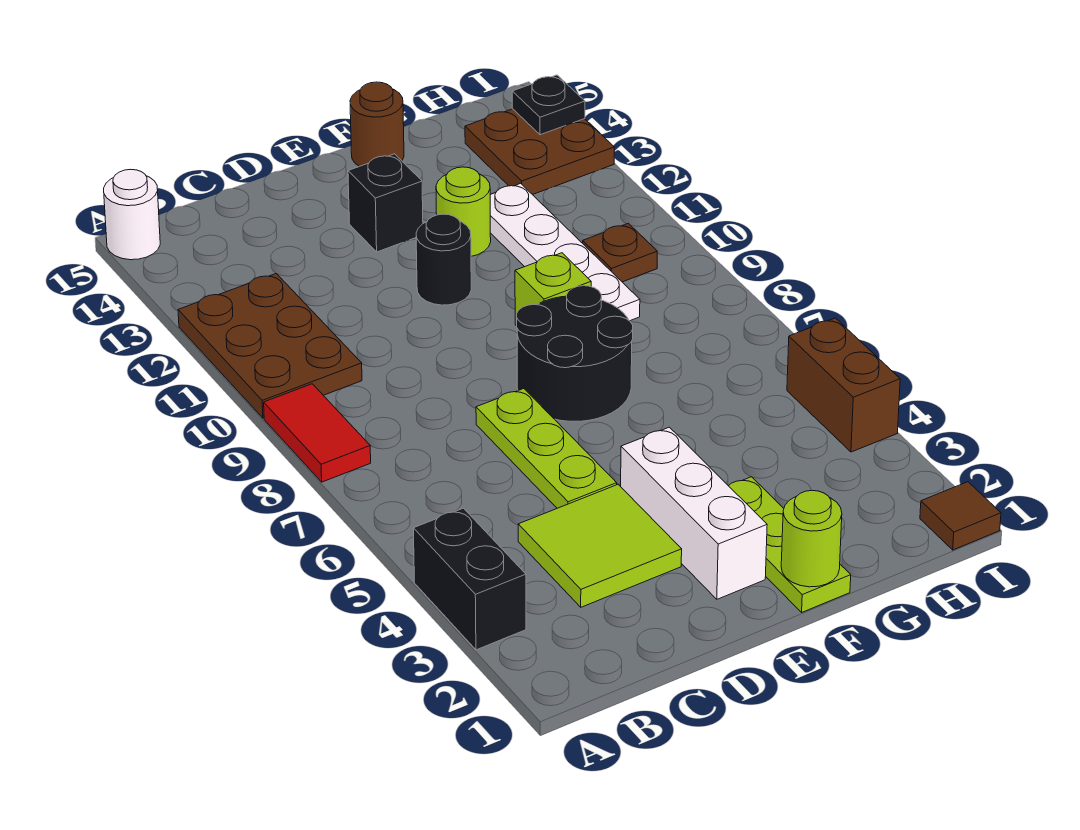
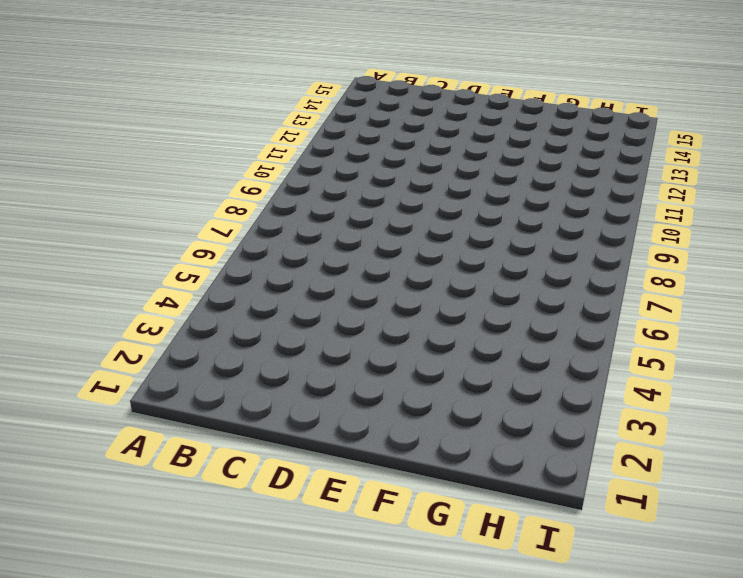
none -> black 1x2 brick [413,508,526,650]
none -> red 1x2 tile [264,384,371,482]
none -> brown 2x3 plate [178,274,362,418]

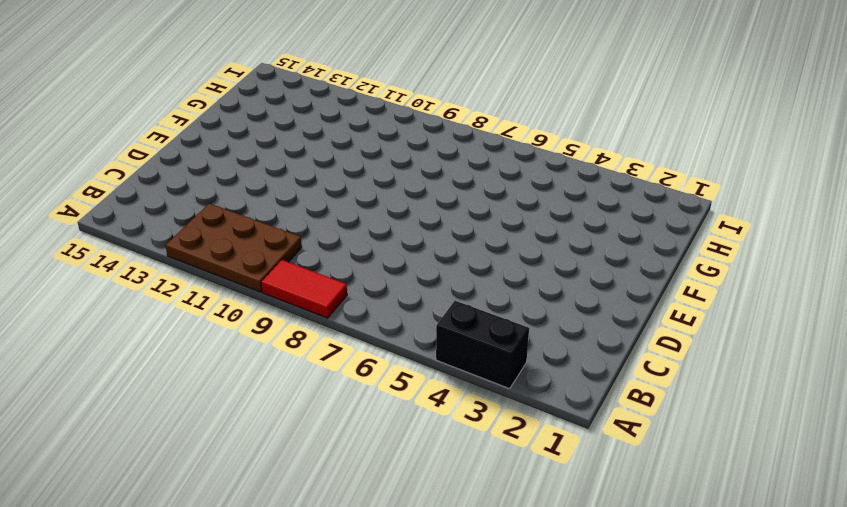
none -> white 1x1 round brick [104,169,160,260]
none -> lime 2x2 tile [518,485,682,607]
none -> lime 1x3 plate [476,389,617,508]

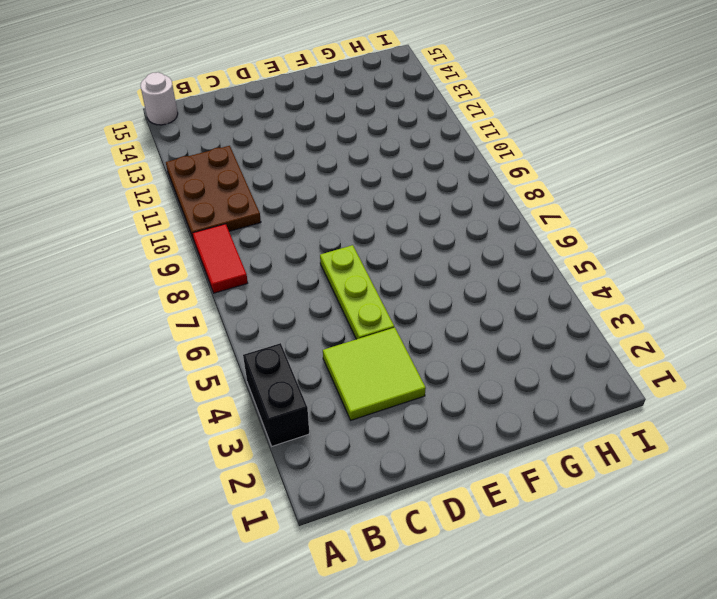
none -> white 1x3 brick [621,427,767,599]
none -> black 2x2 round brick [517,286,633,421]
none -> black 1x1 round brick [416,214,471,305]

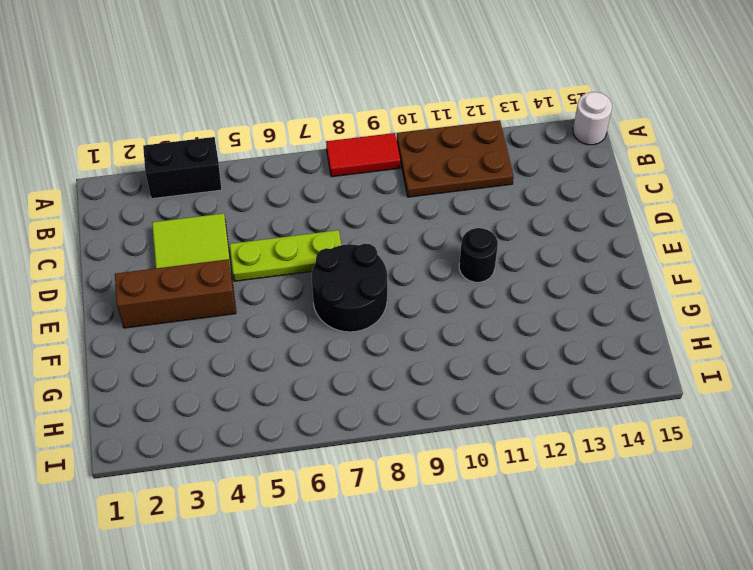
brown 1x3 brick [115,259,236,328] -> white 1x3 brick [621,427,767,599]
none -> black 1x1 brick [348,154,423,252]
none -> lime 1x3 plate [729,477,851,612]
none -> lime 1x1 brick [515,253,591,326]

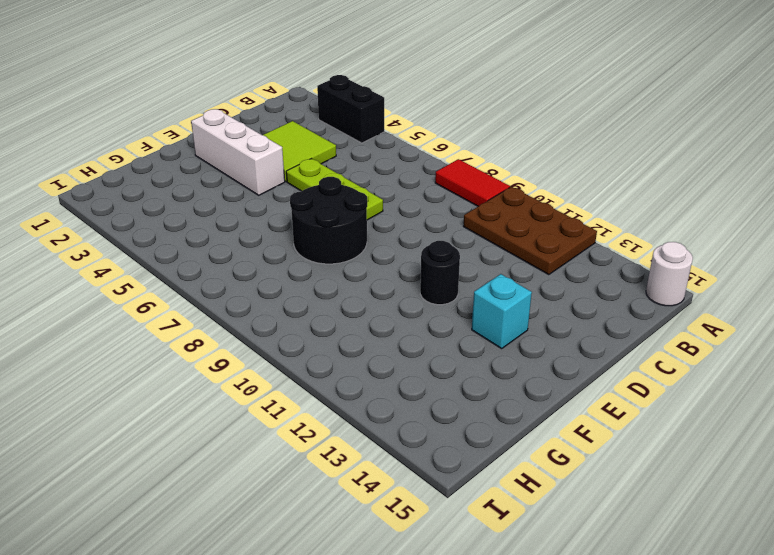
cyan 1x1 brick [472,274,532,349] -> black 1x1 brick [348,154,423,252]
none -> lime 1x3 plate [729,477,851,612]
none -> lime 1x1 brick [515,253,591,326]
none -> lime 1x1 round brick [436,167,491,256]

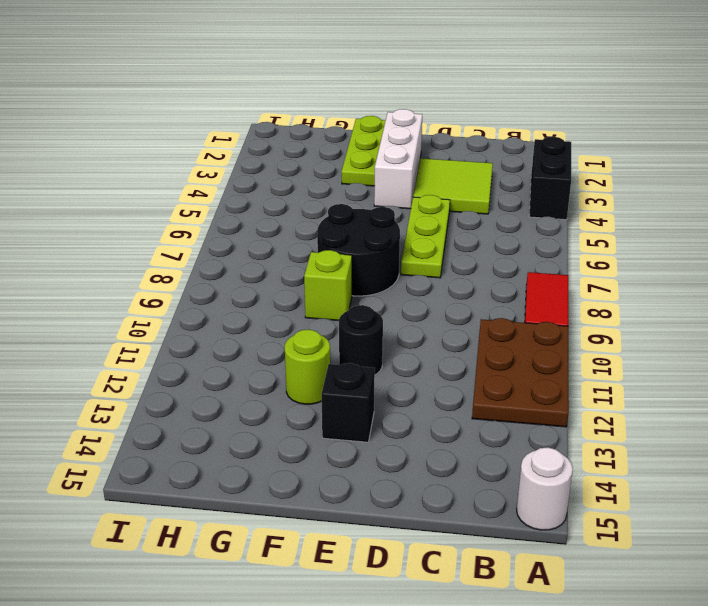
none -> brown 1x1 round brick [350,82,404,166]
none -> white 1x4 plate [490,183,640,321]
none -> brown 1x1 plate [583,223,657,282]

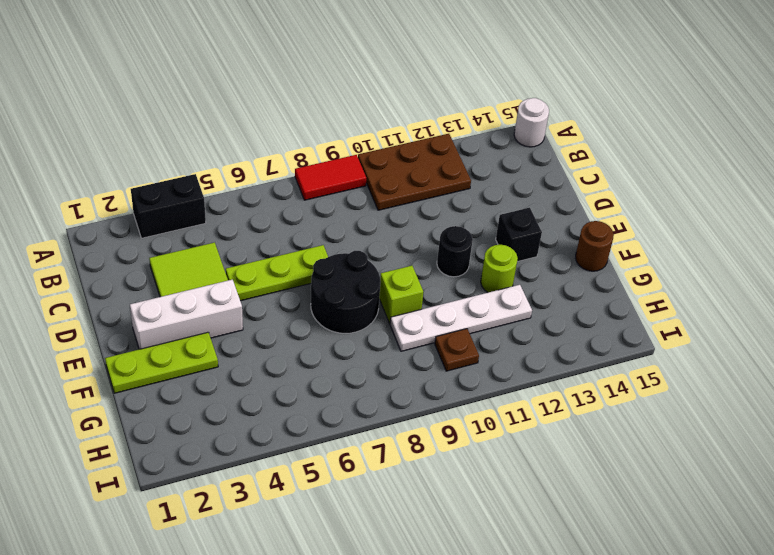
none -> brown 2x2 plate [465,109,614,195]
none -> brown 1x1 tile [920,482,1001,550]
none -> brown 1x2 brick [787,318,900,452]

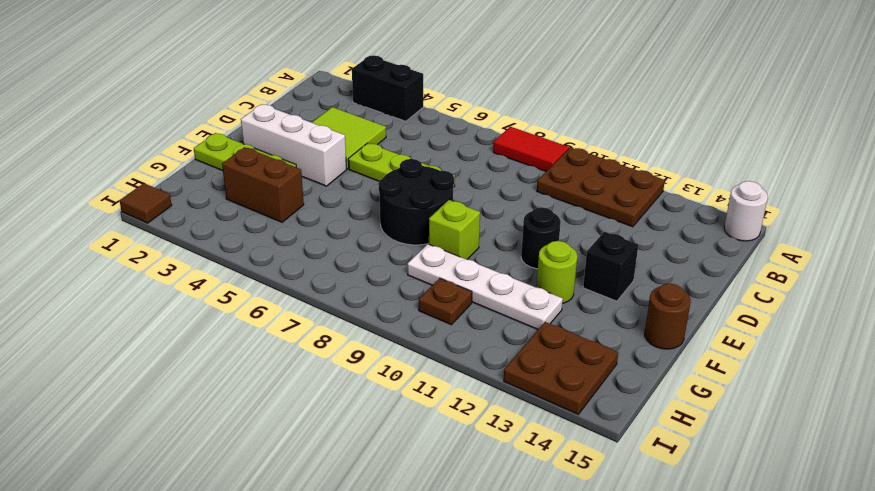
brown 1x2 brick [222,147,304,222] -> brown 1x2 brick moved to [787,318,900,452]
none -> lime 1x1 round brick [781,490,842,587]
none -> black 1x1 plate [512,75,585,135]

